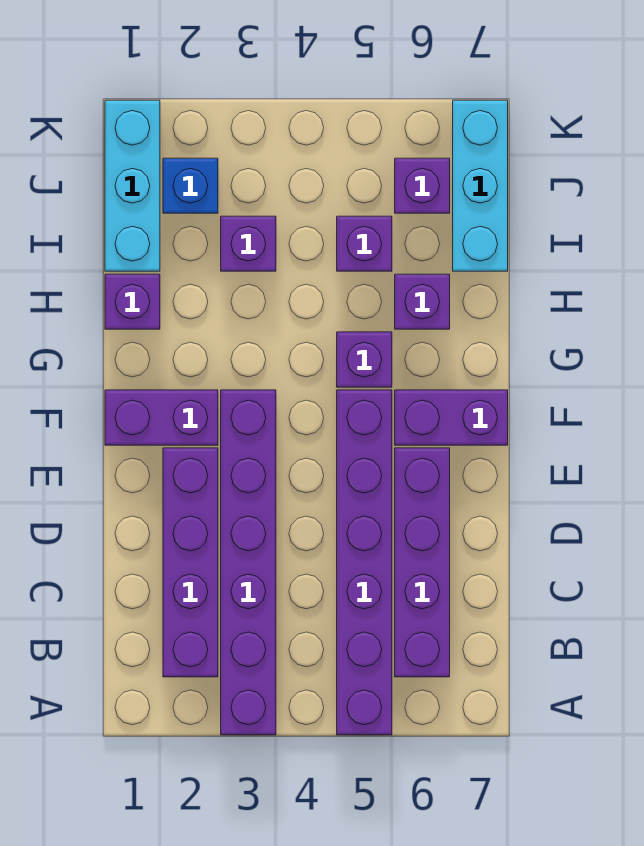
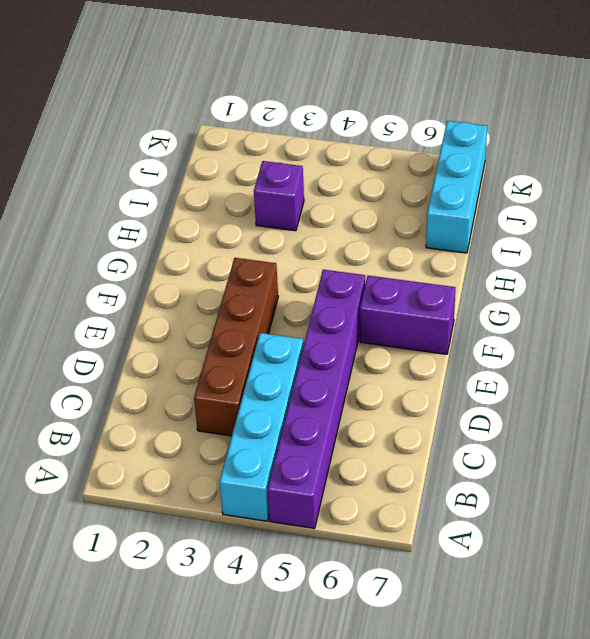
cyan 1x4 brick [219,333,303,521] -> none
brown 1x4 brick [194,258,278,436] -> purple 1x6 brick [221,390,276,735]
none -> purple 1x4 brick [163,448,218,677]
none -> purple 1x4 brick [395,448,450,677]
none -> purple 1x2 brick [105,390,218,445]

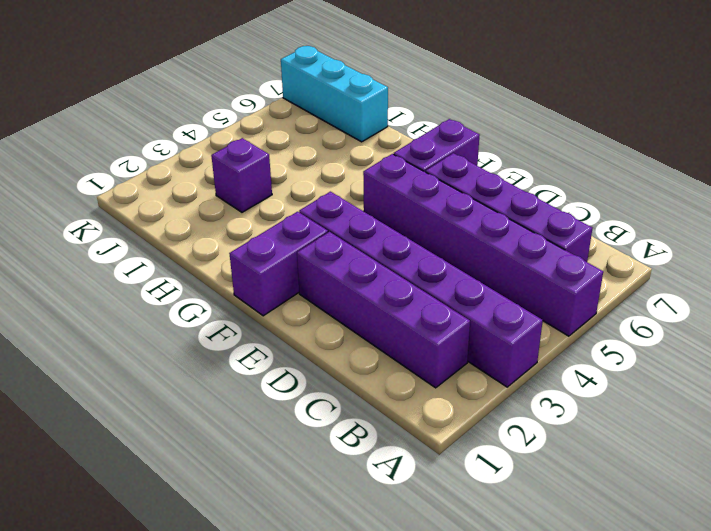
none -> purple 1x1 brick [337,332,392,387]
none -> purple 1x1 brick [105,274,160,329]
none -> purple 1x1 brick [395,274,450,329]

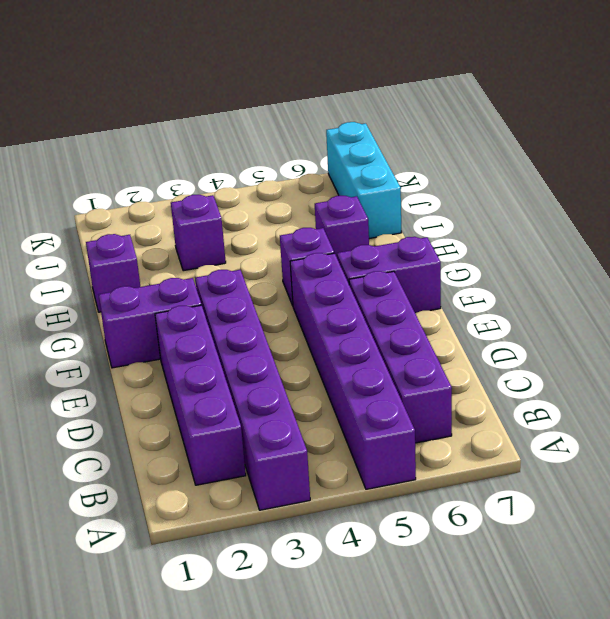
none -> cyan 1x3 brick [105,100,160,271]
none -> purple 1x1 brick [337,216,392,271]
none -> blue 1x1 brick [163,158,218,213]

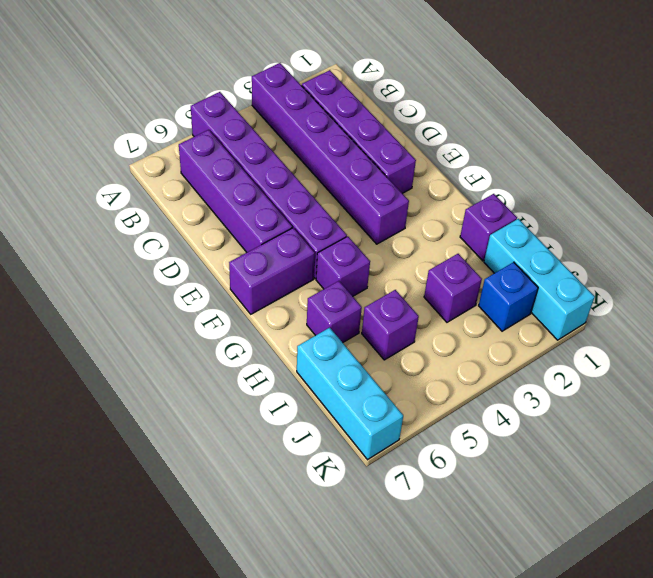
none -> purple 1x2 brick [105,390,218,445]
none -> purple 1x1 brick [395,158,450,213]

